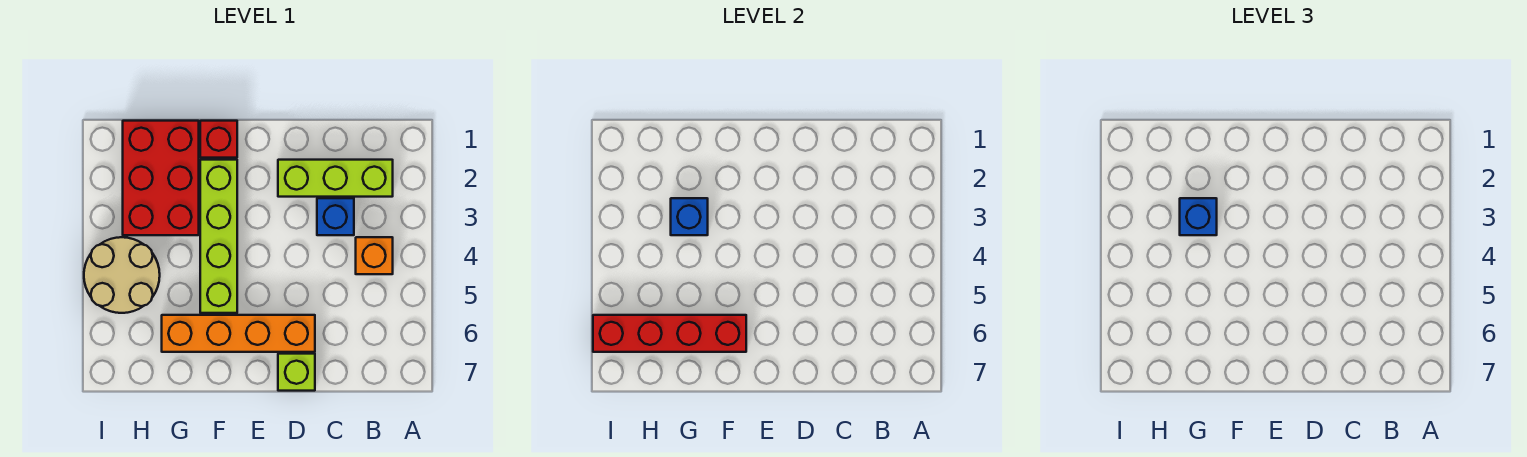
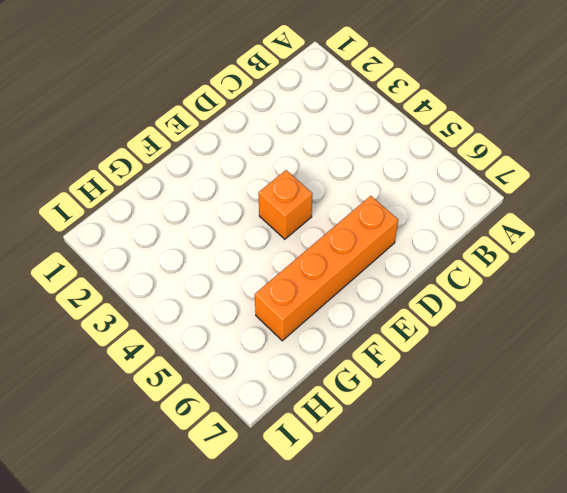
orange 1x1 brick [258,170,312,239] -> orange 1x1 brick moved to [356,237,393,274]
none -> lime 1x3 brick [278,160,393,197]
none -> blue 1x1 brick [317,198,354,235]
none -> lime 1x1 brick [278,354,315,391]

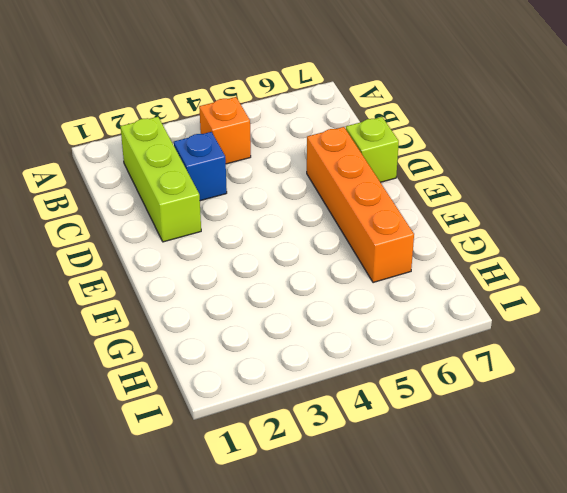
none -> red 1x1 brick [200,121,237,158]
none -> lime 1x4 brick [200,160,237,313]
none -> red 2x3 brick [123,121,199,235]

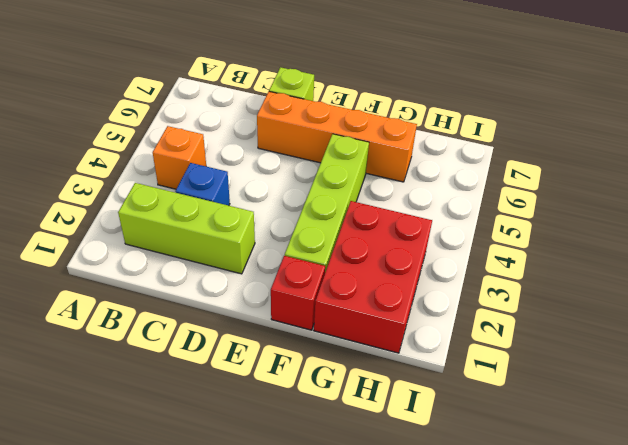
none -> tan 2x2 round brick [84,237,160,313]
none -> red 1x4 brick [593,315,746,352]
none -> blue 1x1 brick [671,198,708,235]

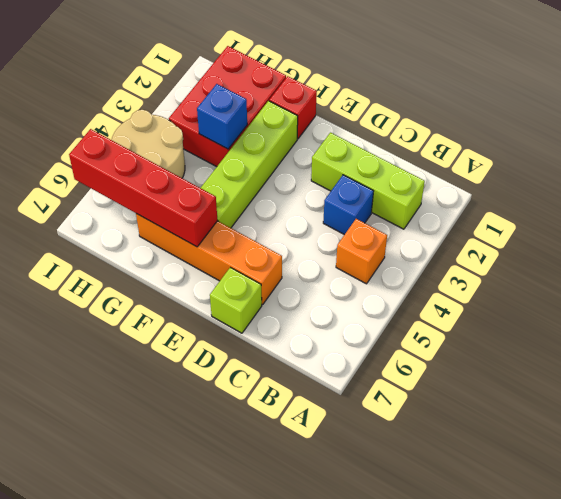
none -> blue 1x1 brick [1180,198,1217,235]

